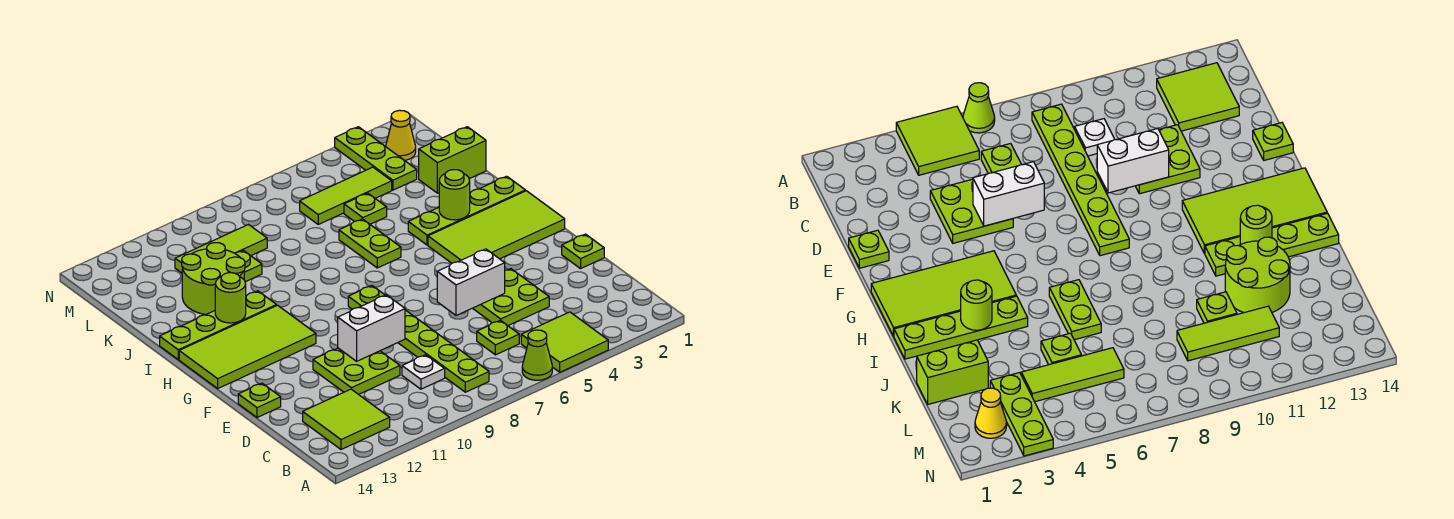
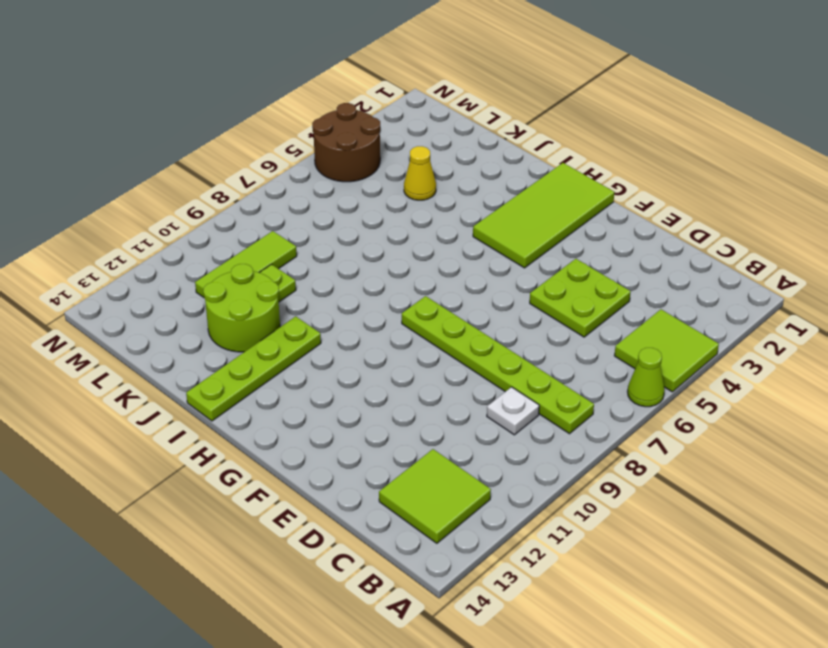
yellow 1x1 cone [404,146,436,200] -> yellow 1x1 cone moved to [386,110,416,160]
brown 2x2 round brick [312,103,380,182] -> none
none -> lime 1x1 plate [477,320,519,355]
none -> lime 2x2 plate [313,348,400,394]
none -> lime 1x1 plate [562,234,604,269]

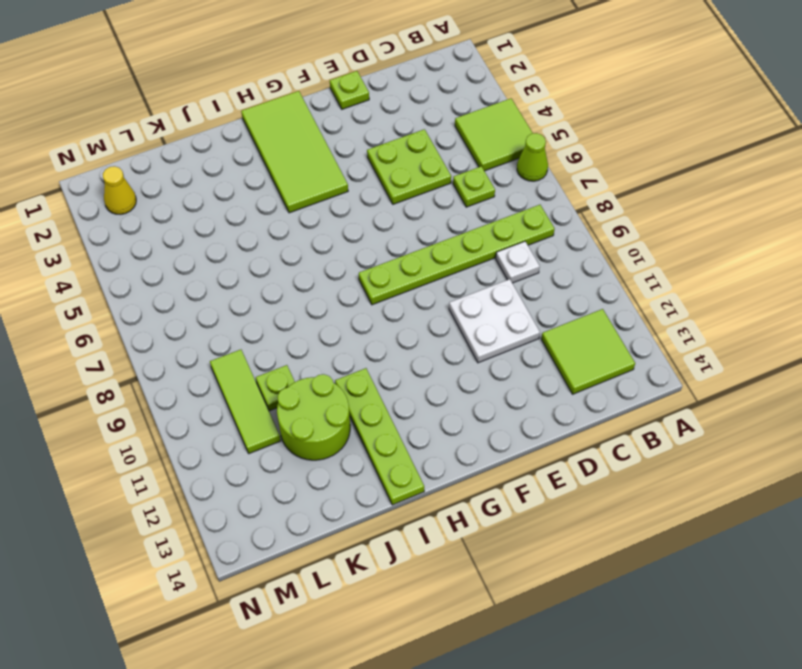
white 2x2 plate [449,279,540,363] -> lime 2x2 plate [313,348,400,394]
none -> lime 1x1 plate [238,383,281,418]
none -> lime 2x4 tile [179,305,316,388]
none -> lime 1x4 plate [408,176,525,245]

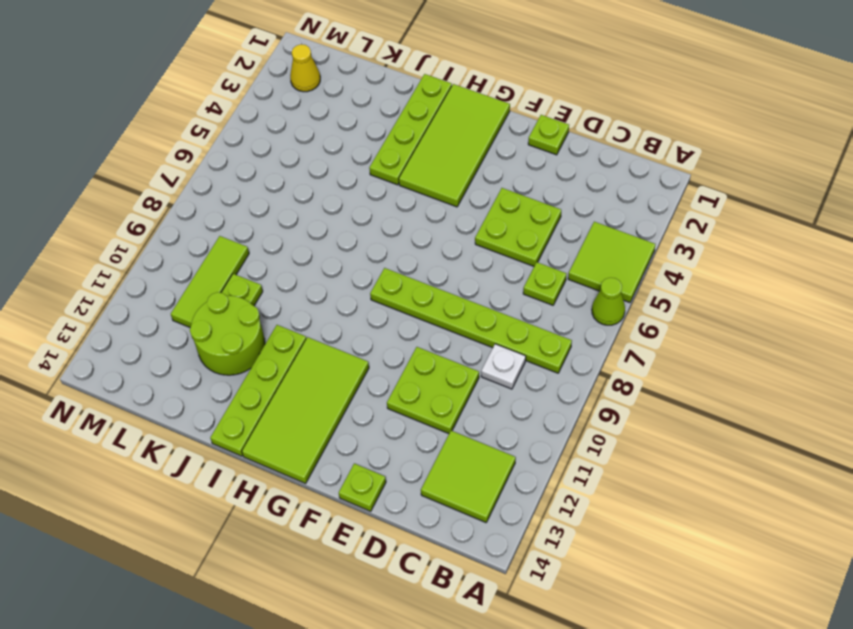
none -> lime 1x2 plate [339,219,401,268]
none -> lime 1x2 brick [419,127,486,193]
none -> lime 1x1 plate [344,193,387,224]

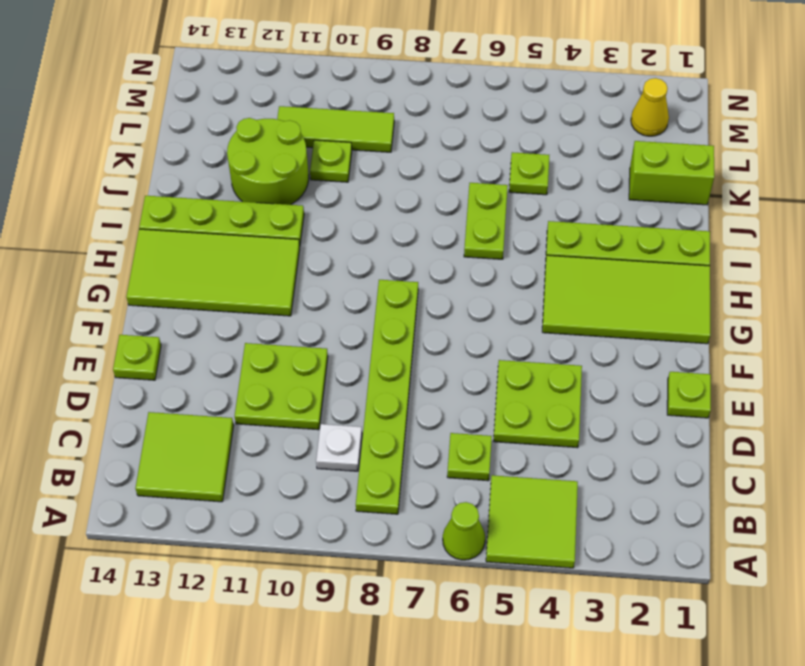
none -> lime 1x3 plate [335,127,417,190]
none -> lime 1x3 tile [300,167,392,224]
none -> white 1x2 brick [437,249,505,316]

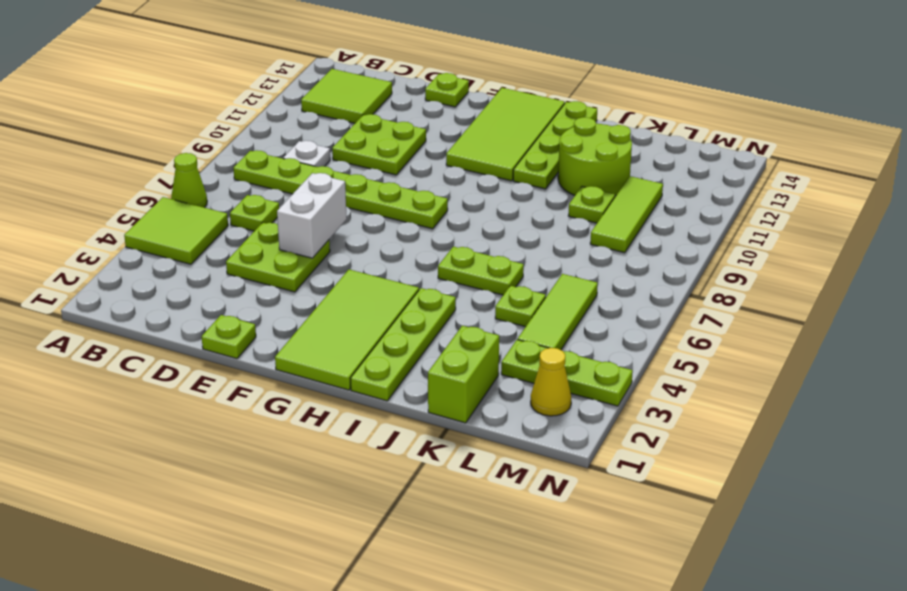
none -> white 1x2 brick [338,295,405,361]
none -> lime 1x1 round brick [439,170,470,220]
none -> lime 1x1 round brick [215,273,246,323]

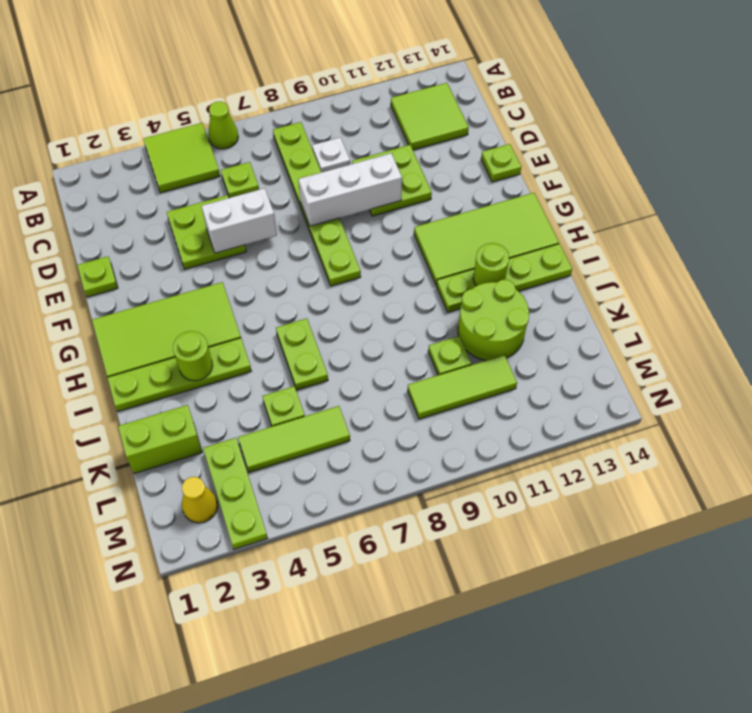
white 1x3 brick [299,153,402,226] -> white 1x2 brick [338,295,405,361]

